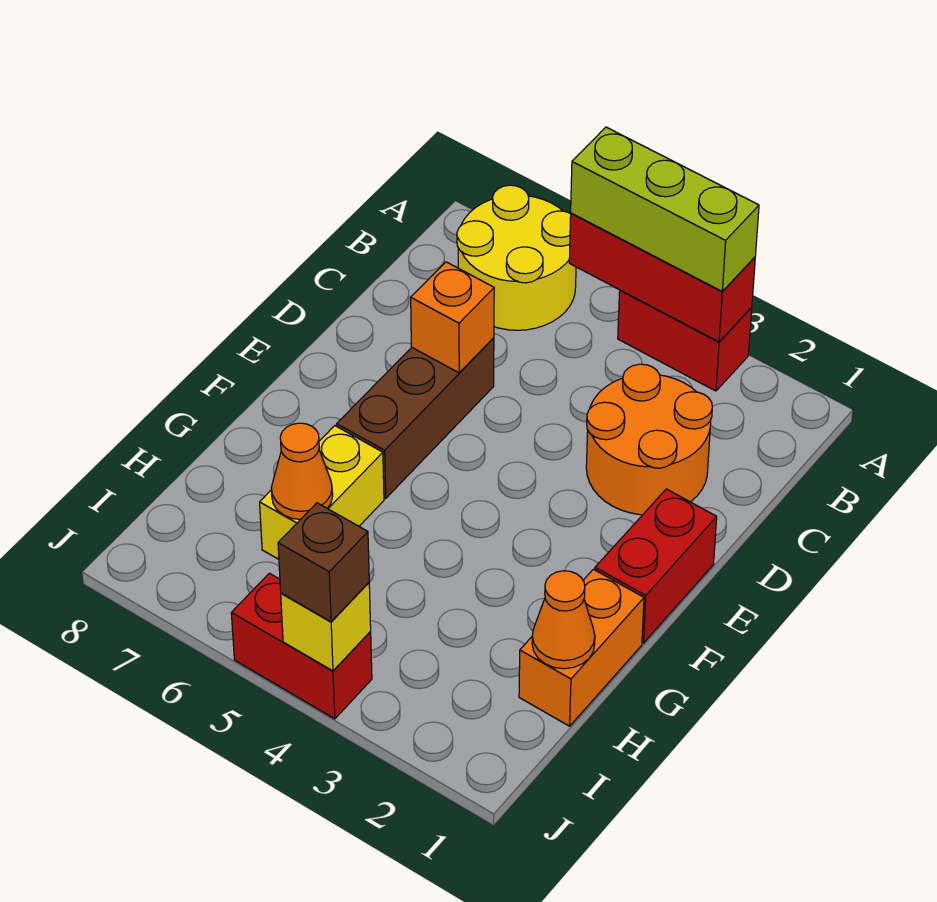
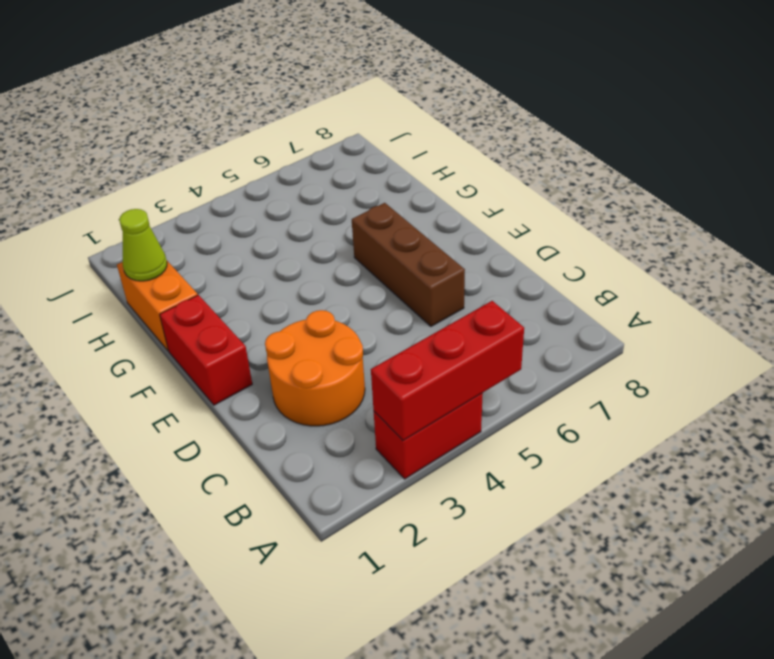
lime 1x1 cone [119,209,167,281] -> orange 1x1 cone [532,571,595,669]
none -> yellow 2x2 round brick [457,185,576,330]
none -> yellow 1x2 brick [260,426,384,559]
none -> red 1x2 brick [231,573,372,719]

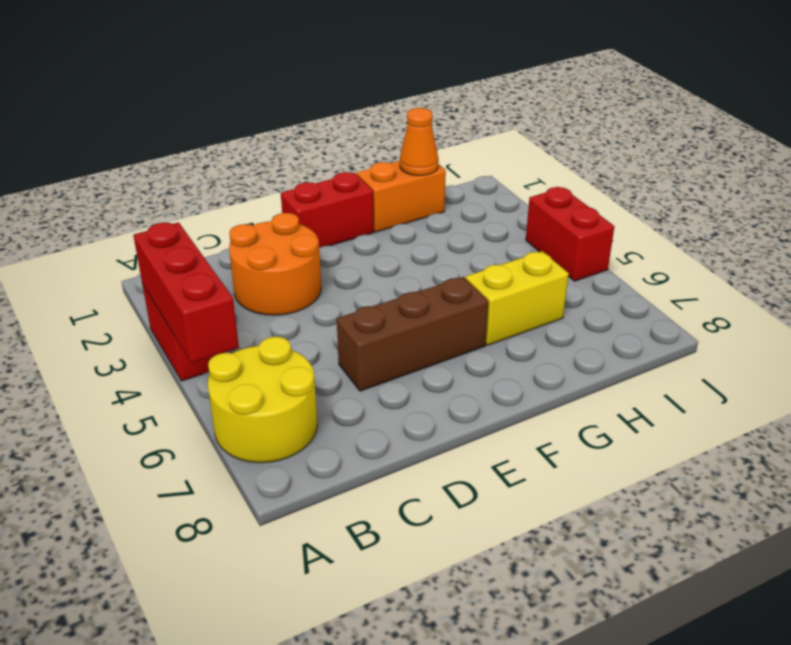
none -> orange 1x1 brick [411,262,494,373]
none -> orange 1x1 cone [271,423,333,519]
none -> yellow 1x1 brick [281,583,371,671]

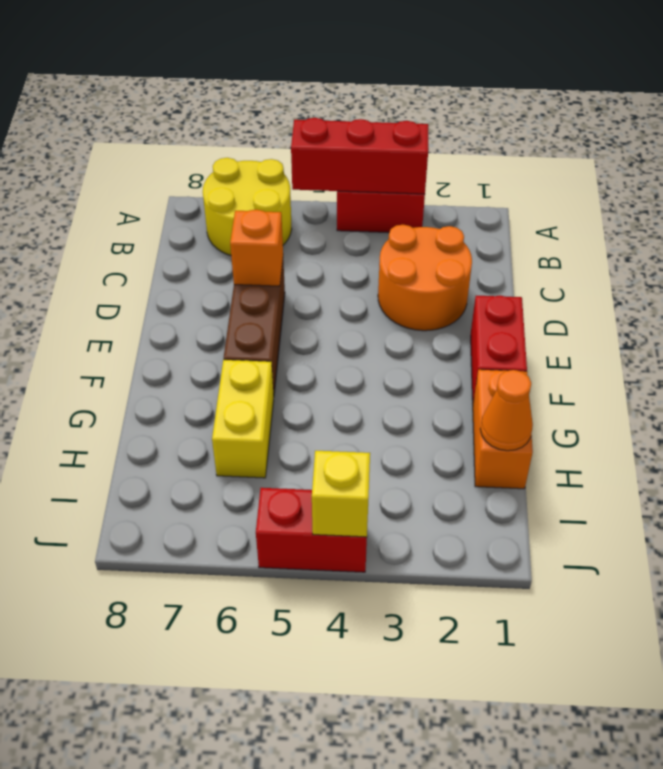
none -> orange 1x1 cone [271,423,333,519]
none -> lime 1x3 brick [571,127,759,292]
none -> brown 1x1 brick [278,503,369,622]

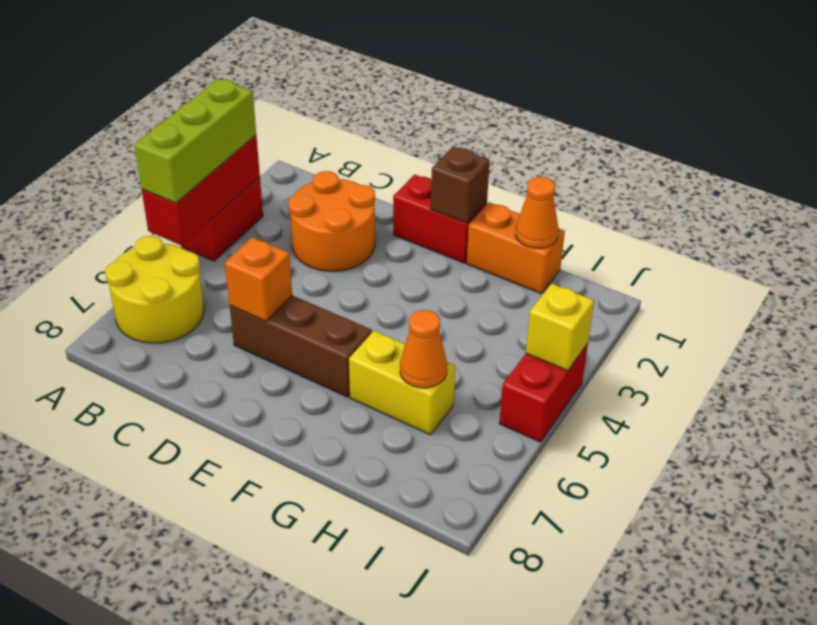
brown 1x1 brick [431,147,490,223] -> brown 1x1 brick moved to [278,503,369,622]

